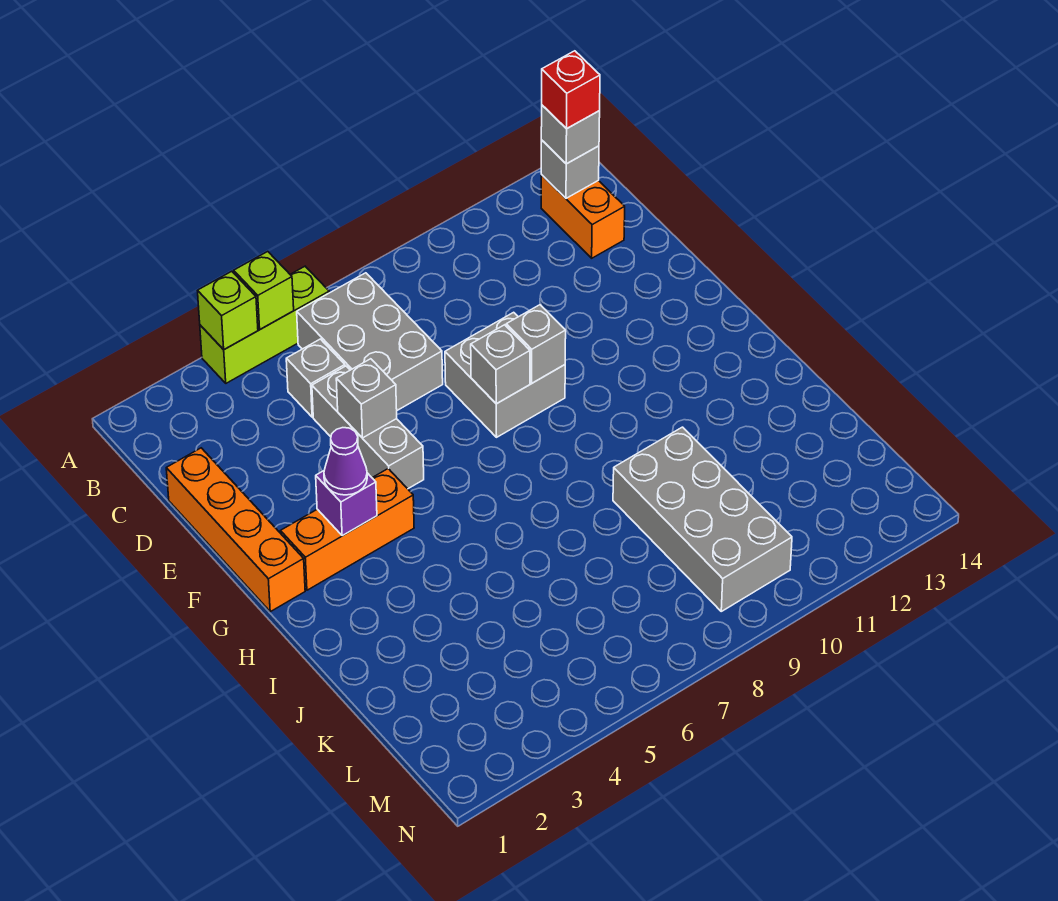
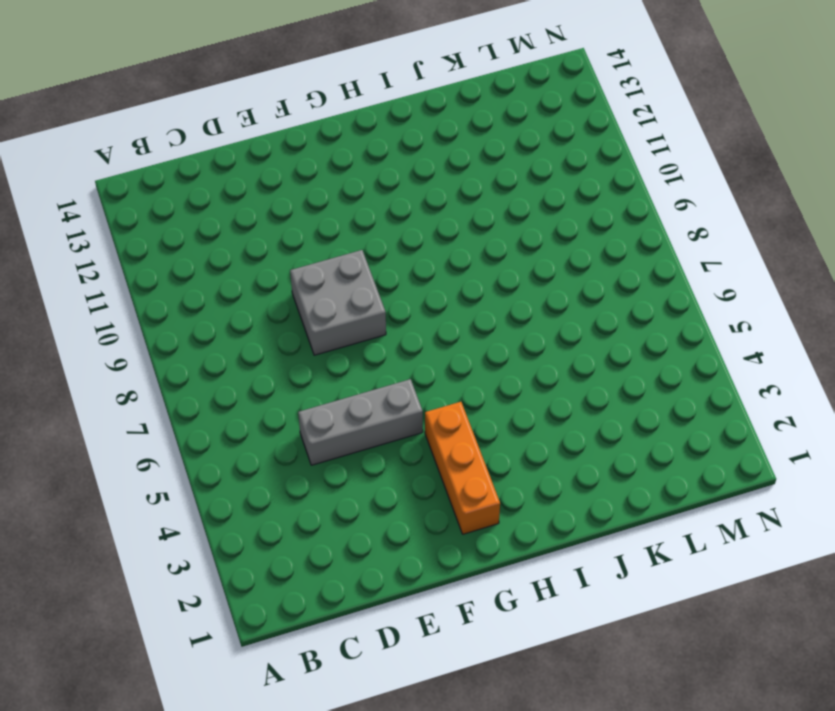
none -> lime 1x3 brick [200,266,329,383]
none -> grey 2x3 brick [297,273,443,410]
none -> orange 1x2 brick [541,175,625,258]

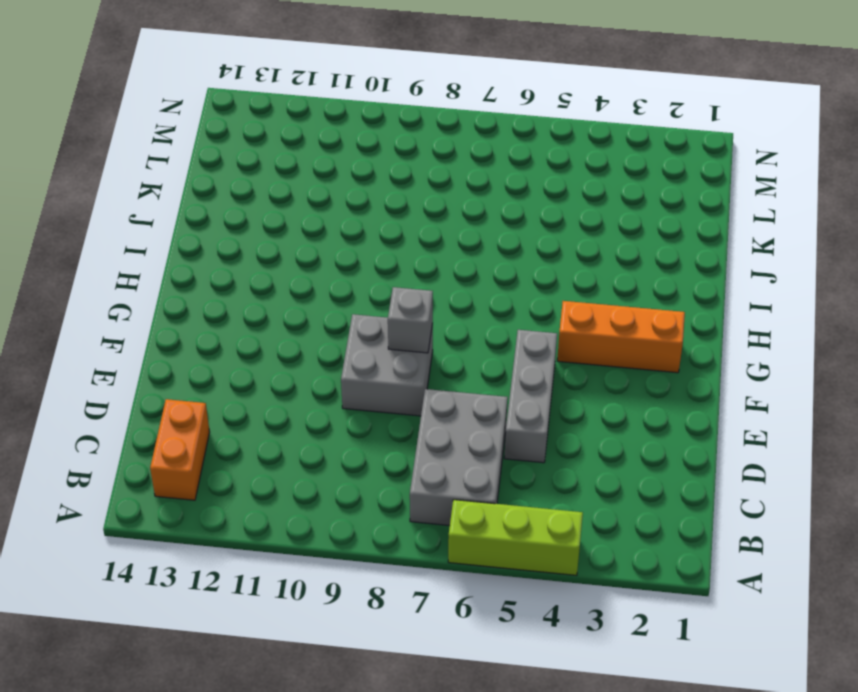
none -> grey 1x1 brick [286,339,345,417]
none -> orange 1x4 brick [166,448,305,612]
none -> grey 2x4 brick [613,427,792,611]

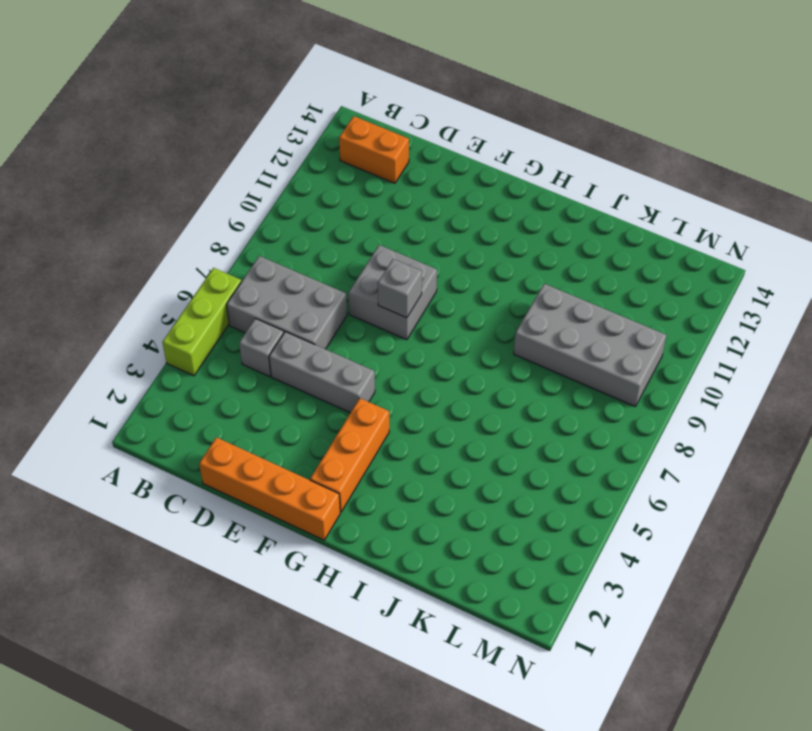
none -> lime 1x1 brick [198,271,258,350]
none -> lime 1x1 brick [234,252,294,329]
none -> grey 1x1 brick [541,140,599,198]

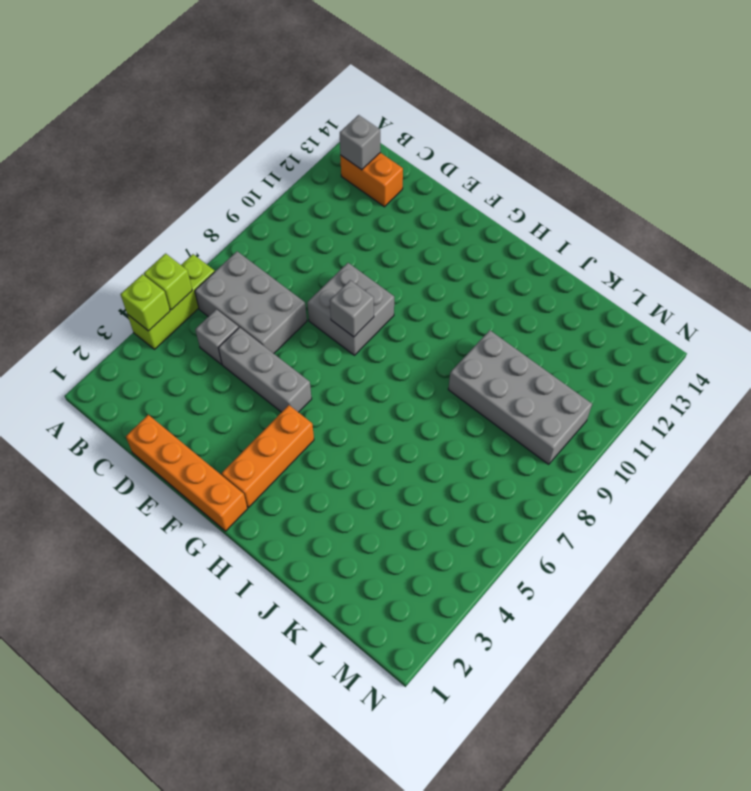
none -> grey 1x1 brick [336,359,397,438]
none -> grey 1x1 brick [506,305,566,383]
none -> purple 1x1 brick [316,471,377,536]

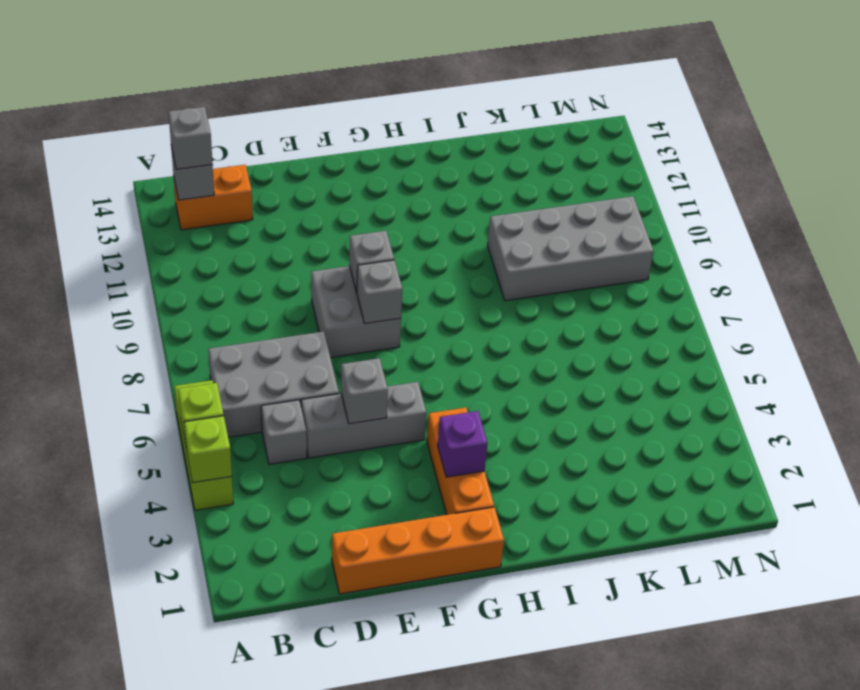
none -> purple 1x1 cone [324,428,367,495]
none -> red 1x1 brick [542,51,600,129]

